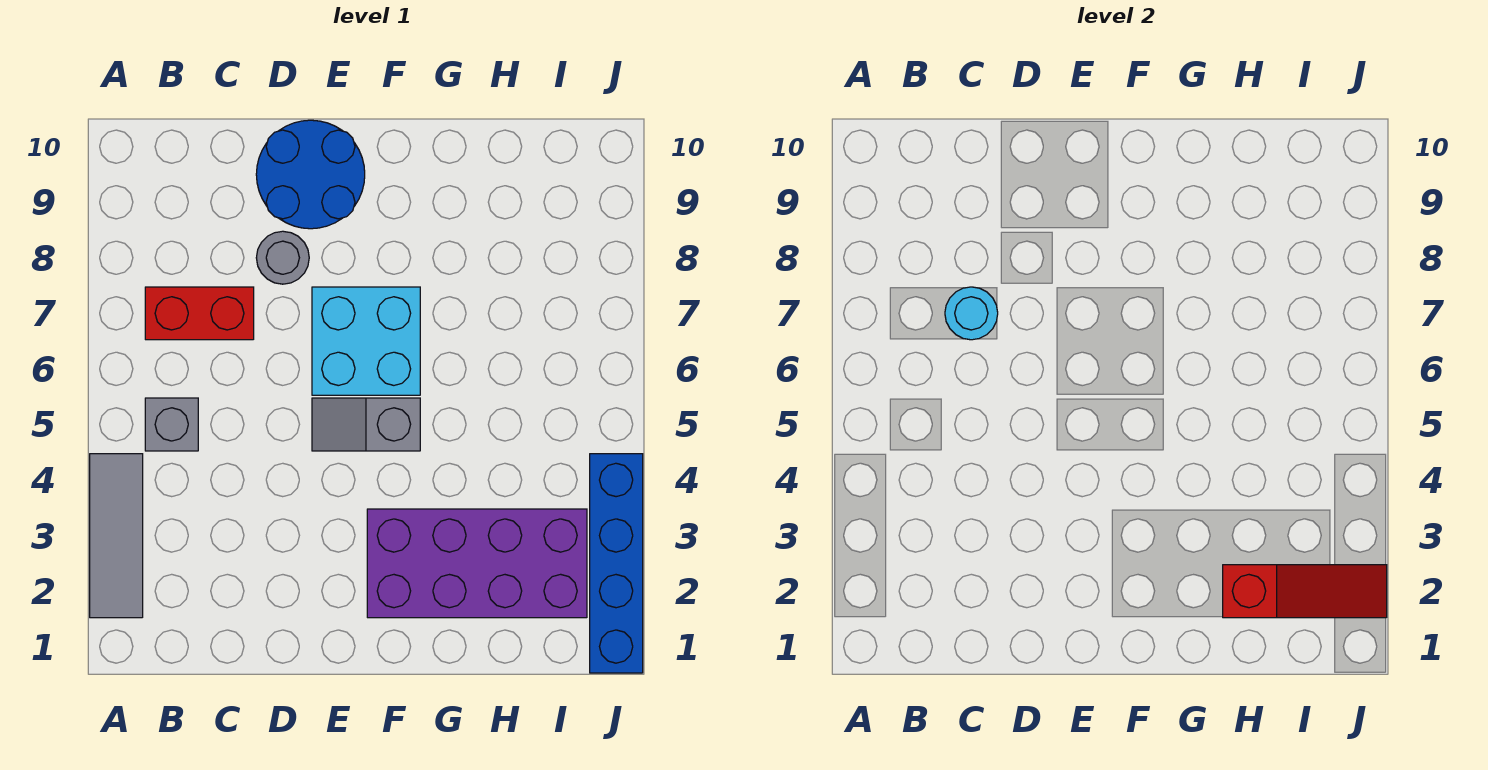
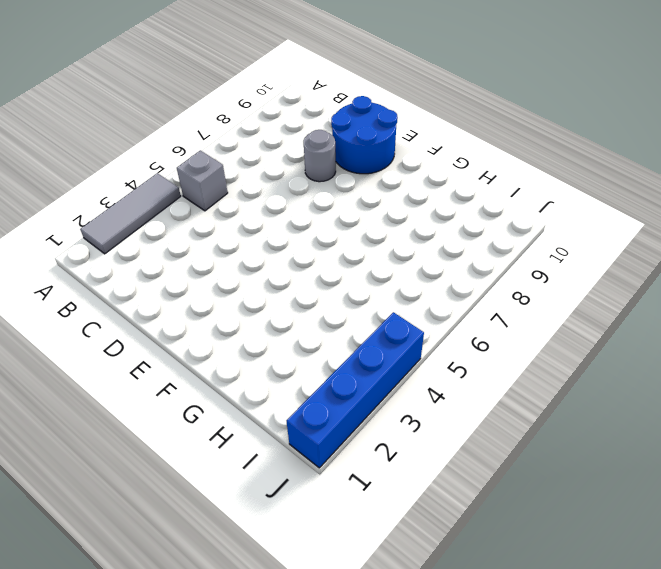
none -> red 1x2 brick [145,287,254,340]
none -> grey 1x2 slope [312,398,420,451]

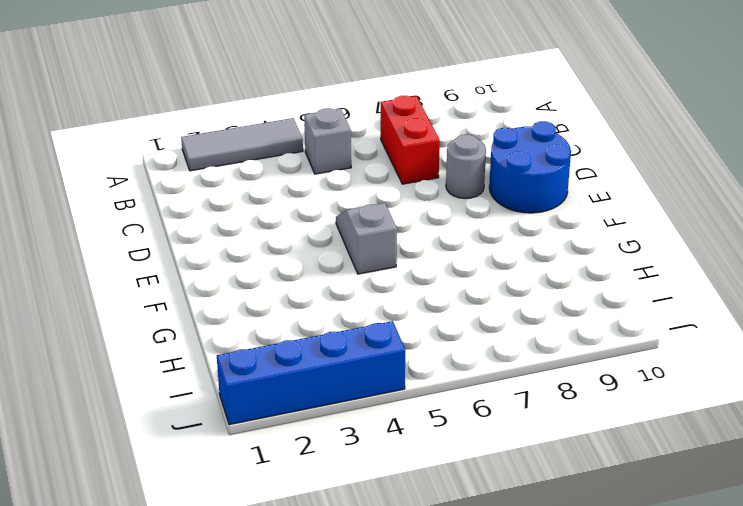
none -> cyan 2x2 brick [312,287,420,395]
none -> purple 2x4 brick [367,509,587,618]

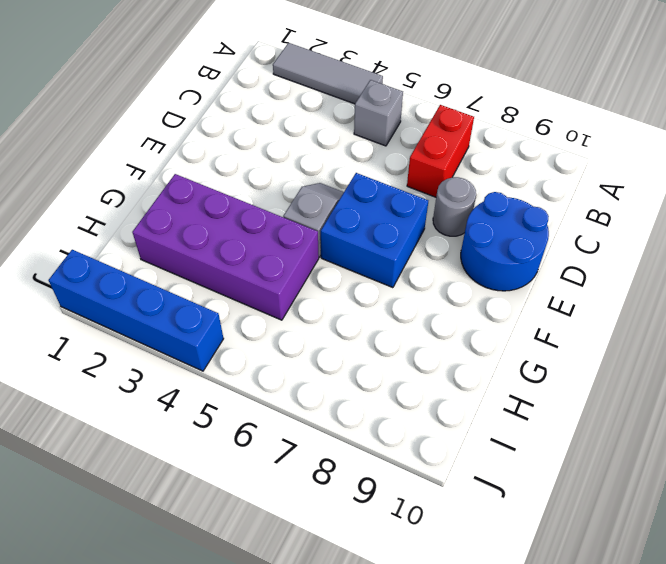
blue 2x2 brick [321,173,428,288] -> cyan 2x2 brick [312,287,420,395]
purple 2x4 brick [132,174,319,320] -> purple 2x4 brick turned to [367,509,587,618]
none -> cyan 1x1 round brick [945,287,998,340]
none -> red 1x3 slope [1223,565,1387,618]

